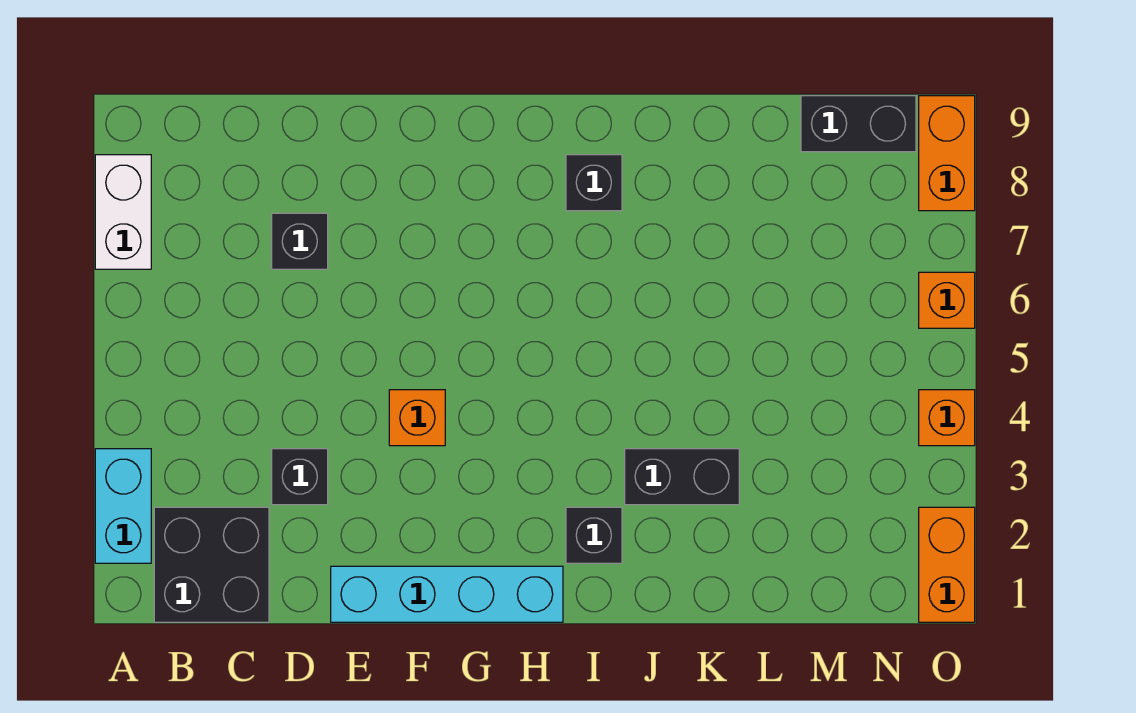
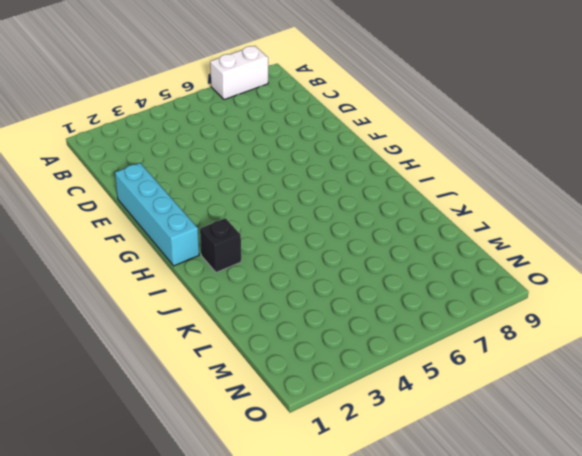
none -> cyan 1x2 brick [95,449,151,563]
none -> black 2x2 brick [154,507,269,622]
none -> black 1x1 brick [272,449,328,505]

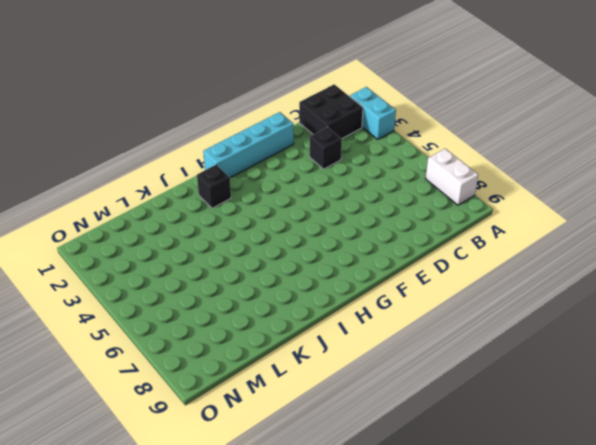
none -> black 1x1 brick [272,213,328,269]
none -> orange 1x1 brick [389,390,445,446]
none -> black 1x1 brick [566,155,622,211]

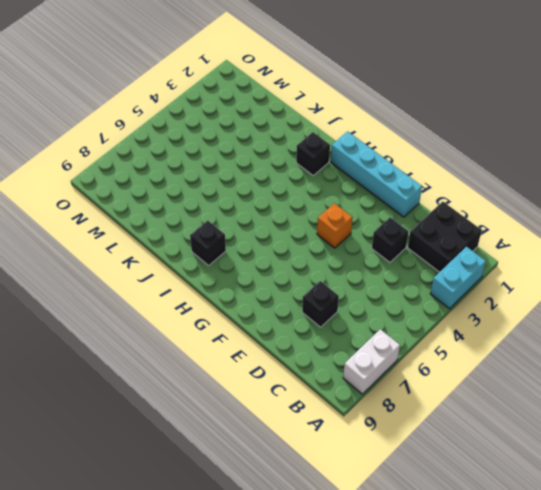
none -> black 1x2 brick [625,449,739,505]
none -> black 1x2 brick [801,96,916,152]
none -> orange 1x2 brick [919,507,975,622]

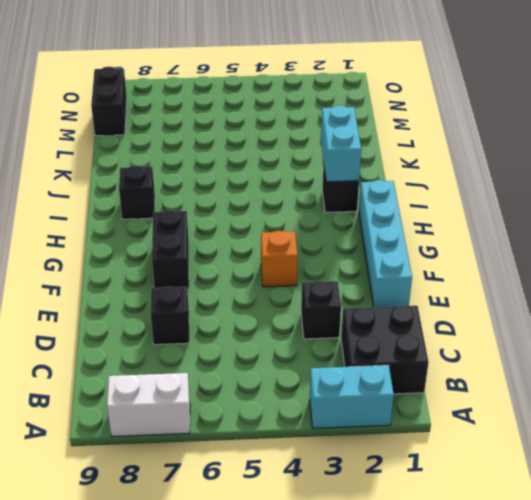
black 1x2 brick [152,210,189,290] -> black 1x2 brick moved to [625,449,739,505]
cyan 1x2 brick [321,105,361,182] -> none
none -> orange 1x2 brick [919,507,975,622]
none -> orange 1x1 brick [919,390,975,446]
none -> orange 1x1 brick [919,272,975,328]

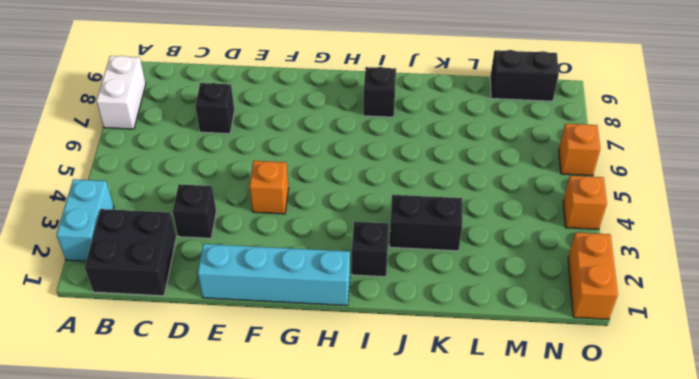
none -> orange 1x2 brick [919,96,975,211]

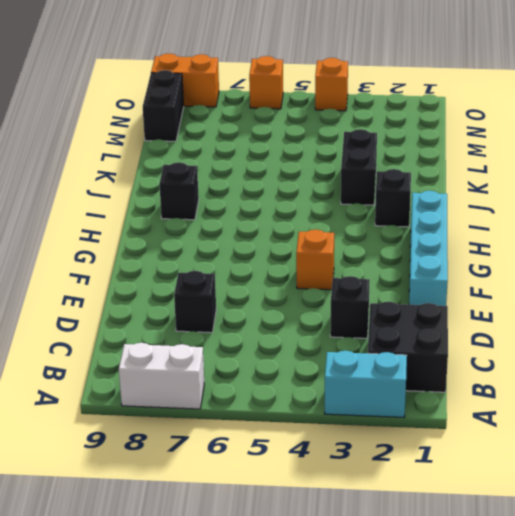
none -> orange 1x2 brick [919,507,975,622]

